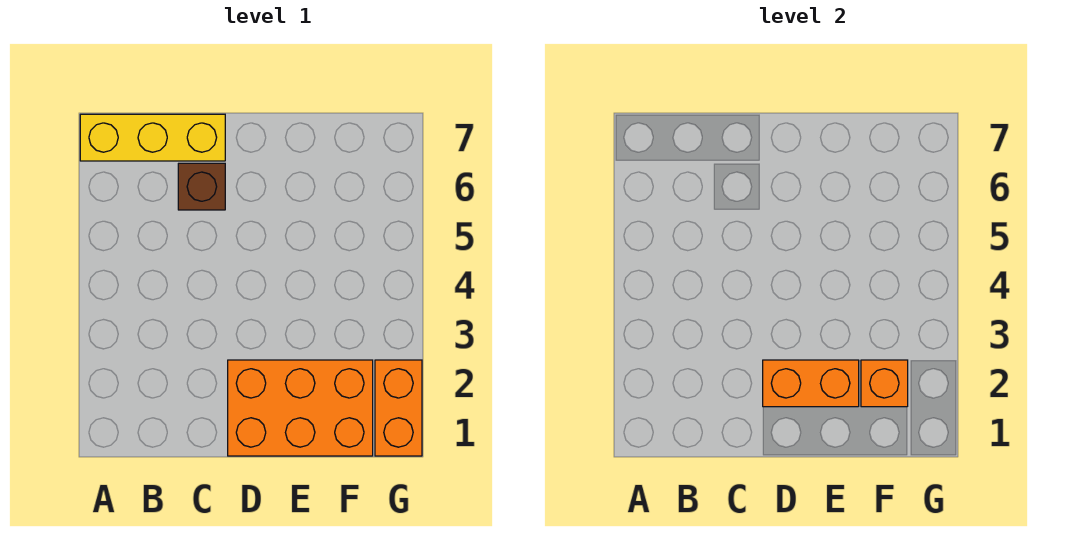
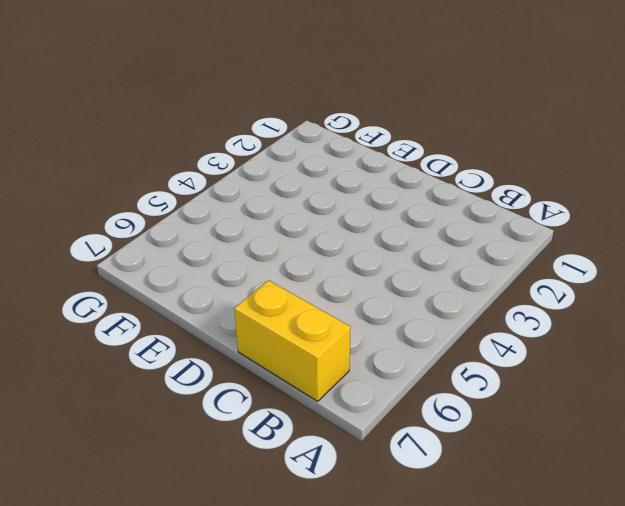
yellow 1x2 brick [234,280,351,401] -> yellow 1x3 brick [80,114,225,161]
none -> brown 1x1 brick [178,163,225,210]
none -> orange 2x3 brick [228,360,373,456]

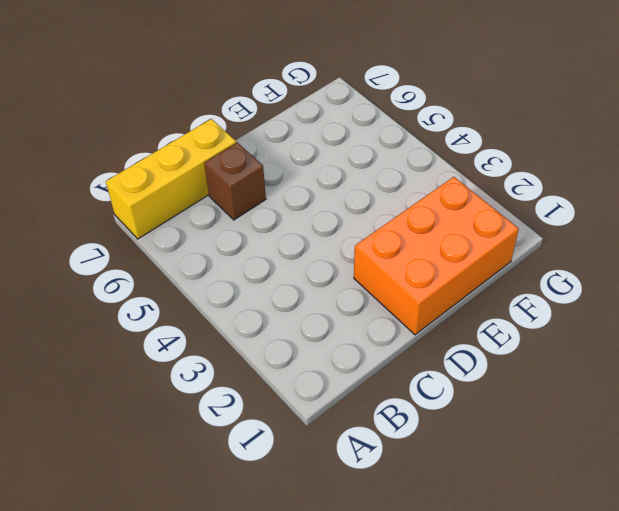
none -> orange 1x2 brick [375,360,422,456]
none -> orange 1x2 brick [763,360,859,407]

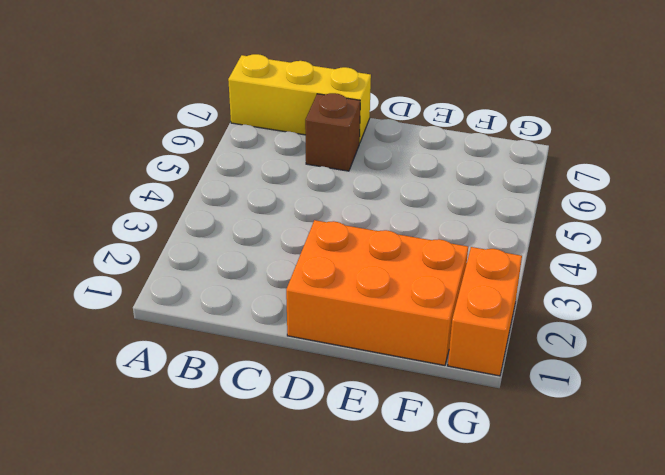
none -> orange 1x2 brick [763,360,859,407]
none -> orange 1x1 brick [861,360,908,407]

